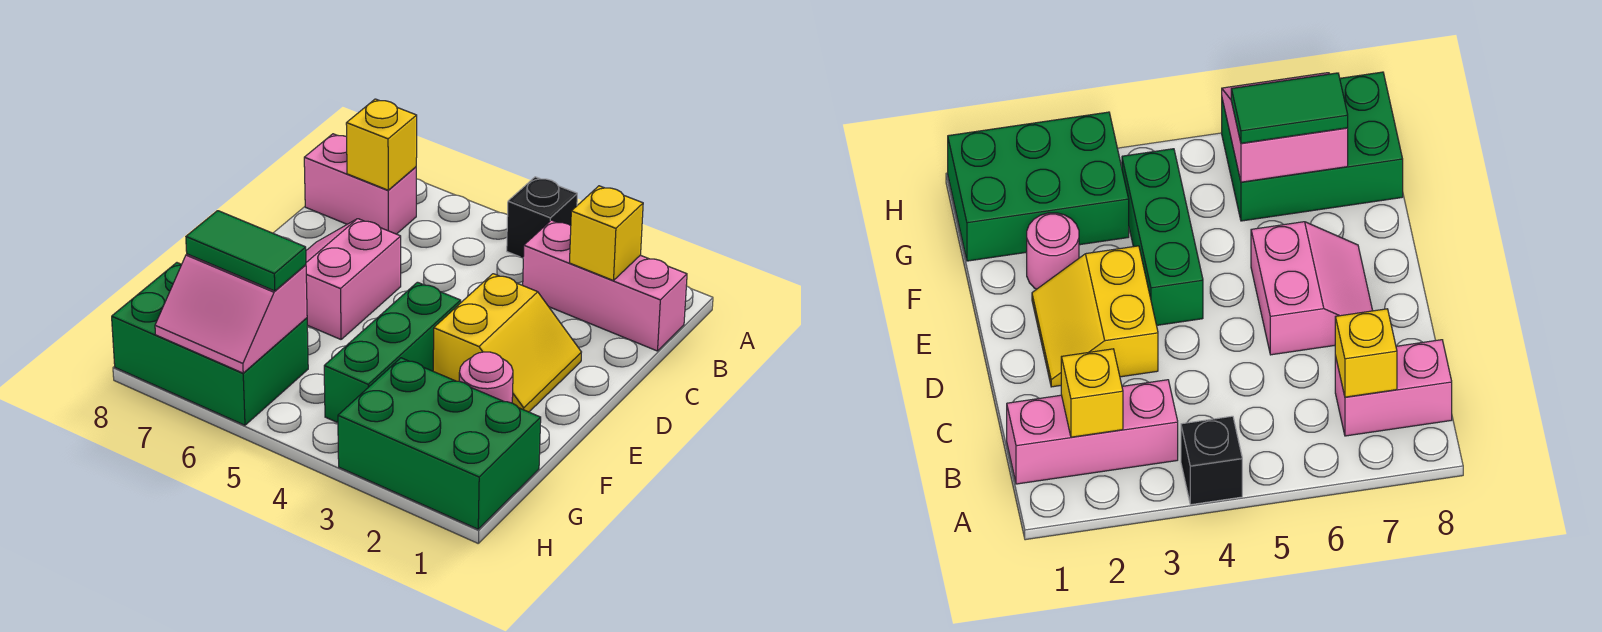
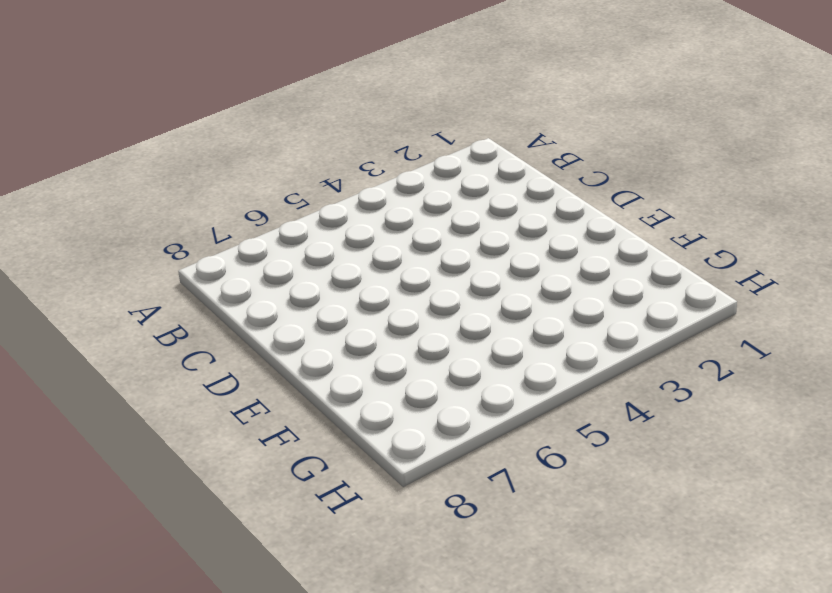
none -> black 1x1 brick [507,177,577,258]
none -> pink 1x3 brick [523,220,687,351]
none -> pink 1x2 brick [304,134,416,234]

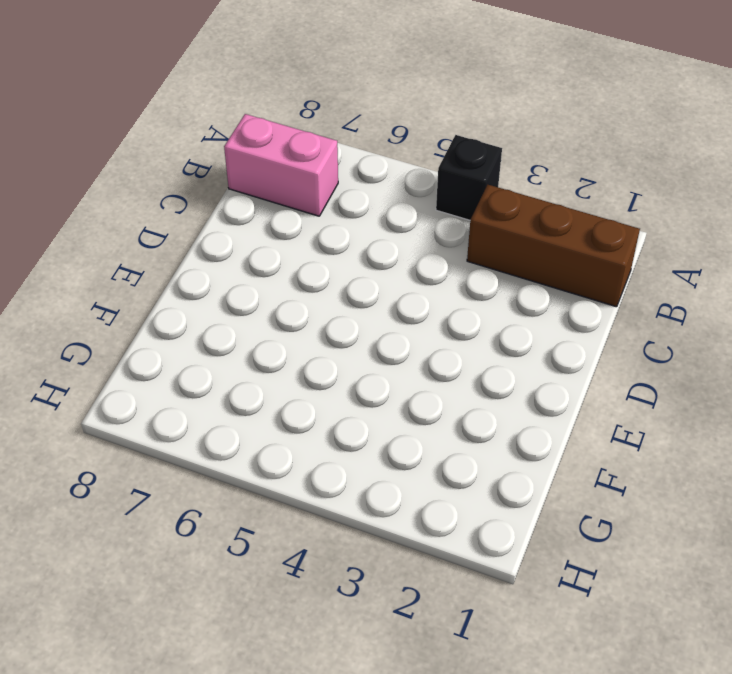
brown 1x3 brick [467,185,640,307] -> pink 1x3 brick [523,220,687,351]
none -> yellow 2x2 slope [433,274,581,412]
none -> pink 2x2 slope [306,219,401,339]
none -> green 1x3 brick [324,282,461,423]

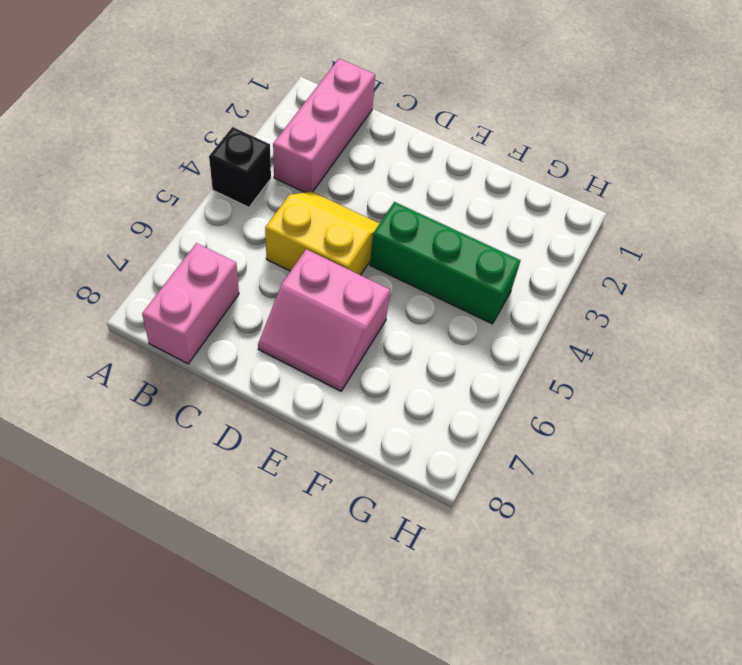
yellow 2x2 slope [265,191,380,275] -> yellow 2x2 slope moved to [433,274,581,412]
none -> pink 1x1 round brick [459,352,513,403]
none -> green 2x3 brick [338,358,541,529]
none -> green 2x3 brick [112,263,308,425]

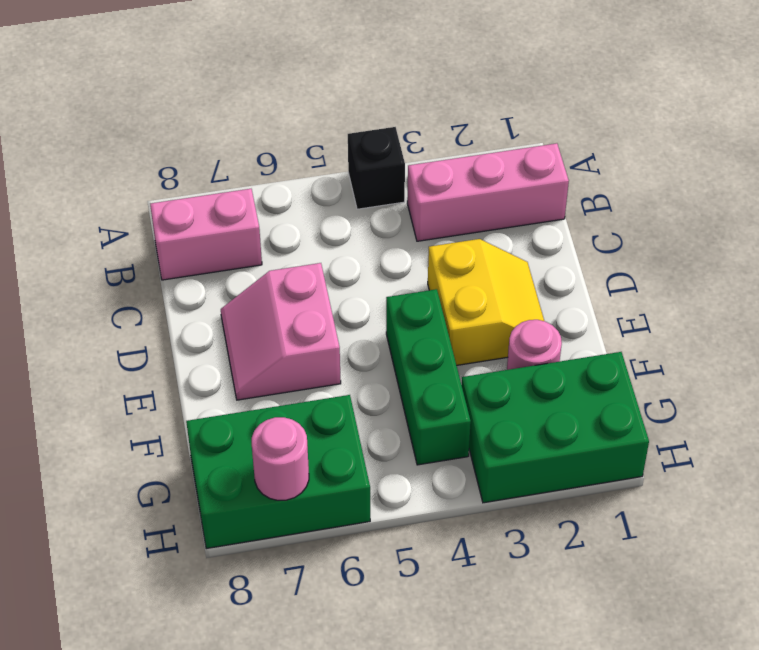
pink 1x1 round brick [252,417,309,500] -> pink 2x2 slope [155,254,307,373]
none -> yellow 1x1 brick [570,186,643,281]
none -> yellow 1x1 brick [346,99,417,190]
none -> green 1x2 tile [186,211,306,291]

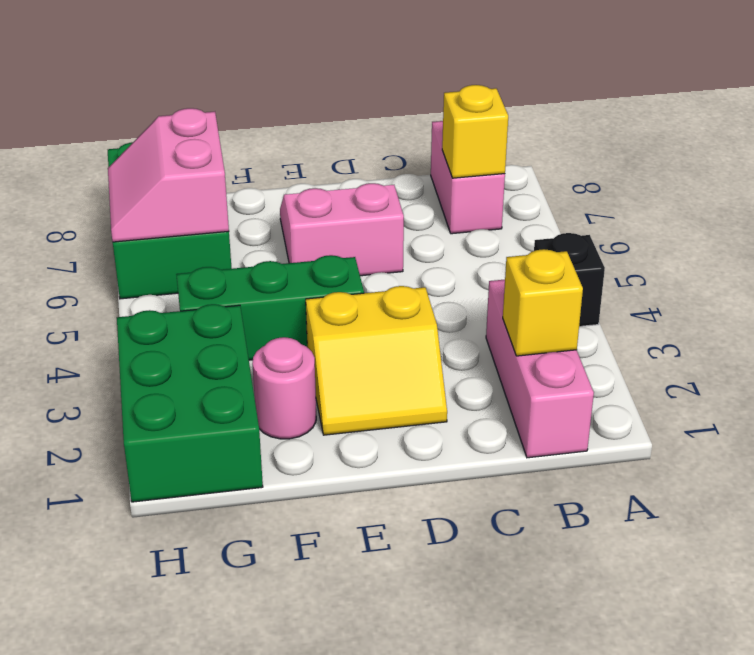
none -> green 1x2 tile [186,211,306,291]

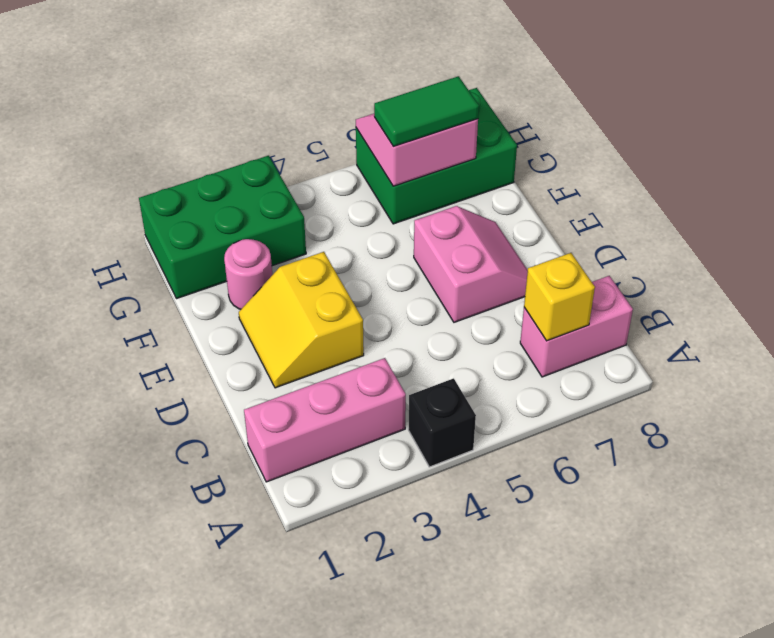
none -> green 1x3 brick [324,282,461,423]
none -> yellow 1x1 brick [570,186,643,281]

